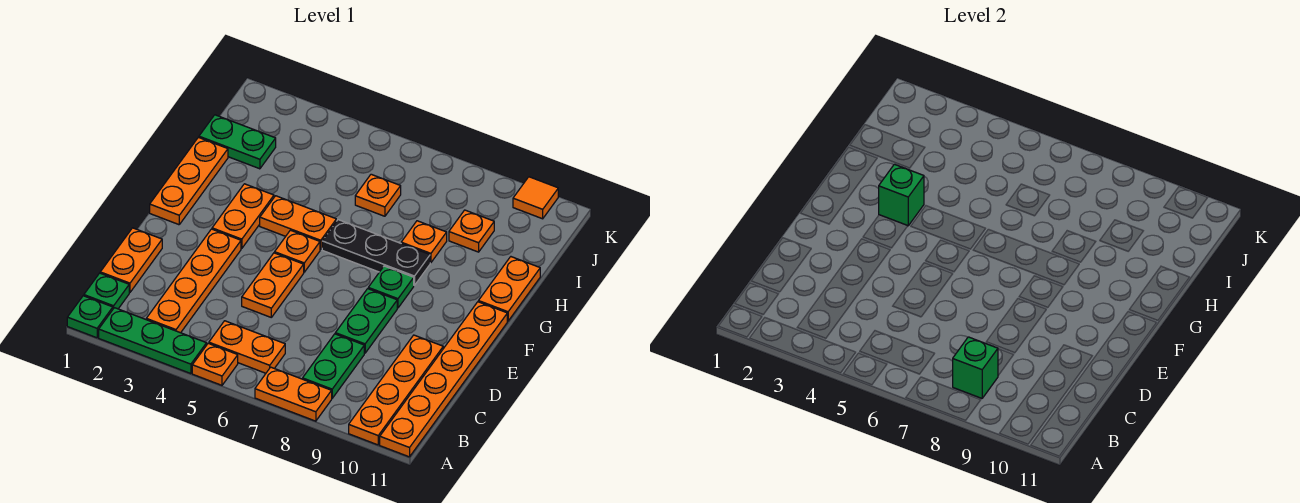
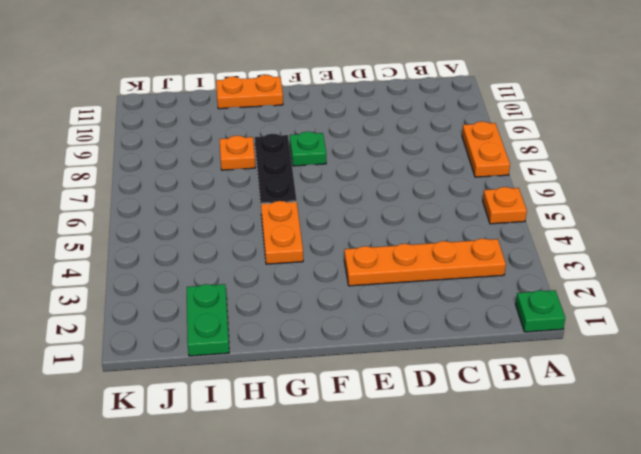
none -> green 1x3 plate [99,308,207,374]
none -> orange 1x4 plate [349,335,443,445]
none -> orange 1x6 plate [380,302,507,457]

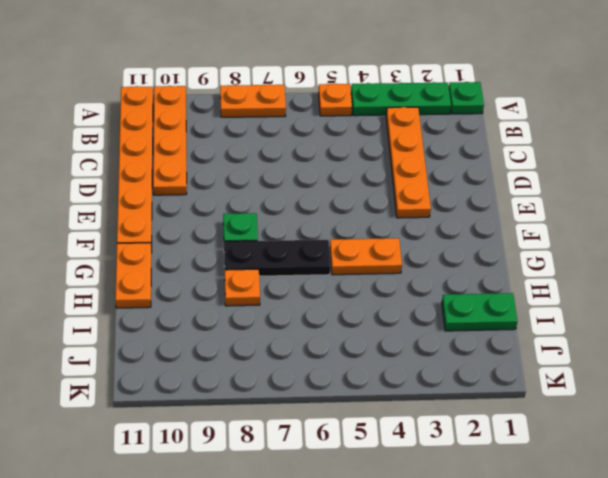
none -> green 1x1 plate [84,273,129,309]
none -> orange 1x2 plate [209,321,285,373]
none -> green 1x2 plate [303,334,364,398]

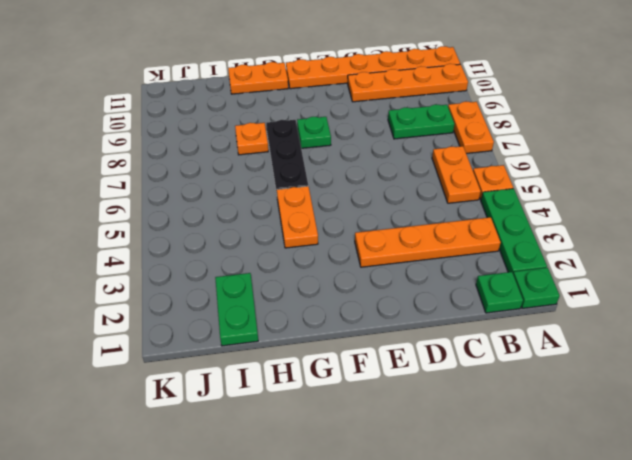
none -> orange 1x2 plate [100,228,162,292]
none -> orange 1x2 plate [242,253,304,317]
none -> green 1x2 plate [335,289,397,353]

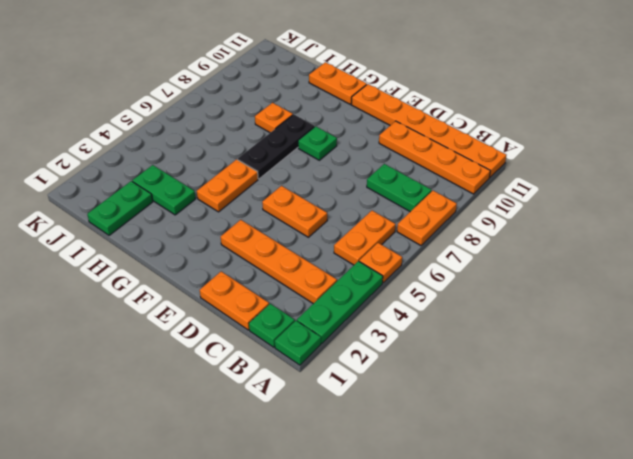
green 1x2 plate [132,165,196,215] -> green 1x2 plate moved to [335,289,397,353]
none -> orange 1x3 plate [150,137,228,225]
none -> orange 1x2 plate [212,184,274,249]
none -> orange 1x1 plate [275,230,320,272]

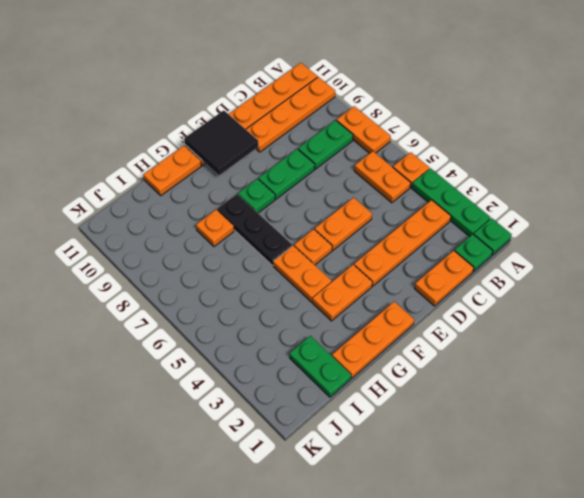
black 2x2 tile [184,110,259,175] -> none
none -> orange 1x1 plate [355,174,401,216]
none -> orange 1x1 plate [449,210,494,252]
none -> orange 1x1 tile [513,177,558,219]

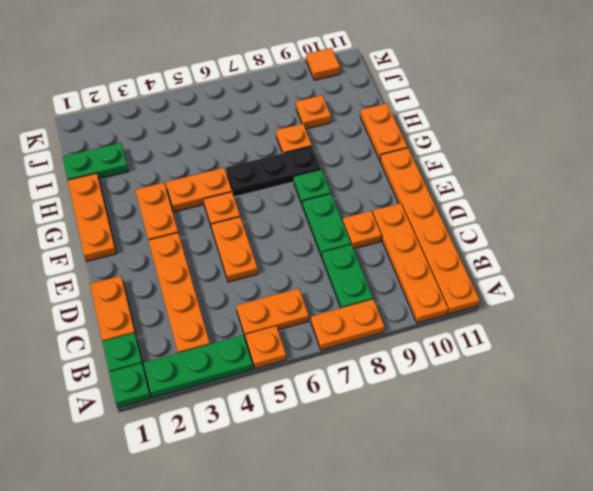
orange 1x1 plate [343,211,382,249] -> orange 1x1 plate moved to [355,174,401,216]
none -> green 1x1 brick [953,337,998,398]
none -> green 1x1 brick [879,164,924,226]

